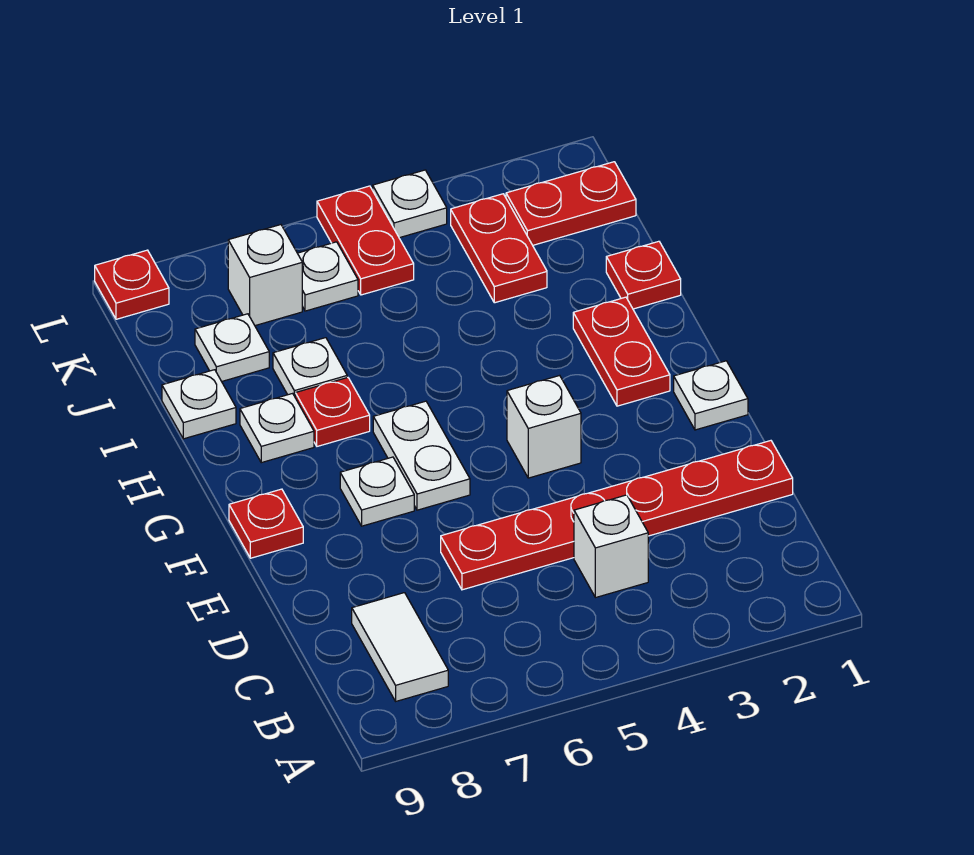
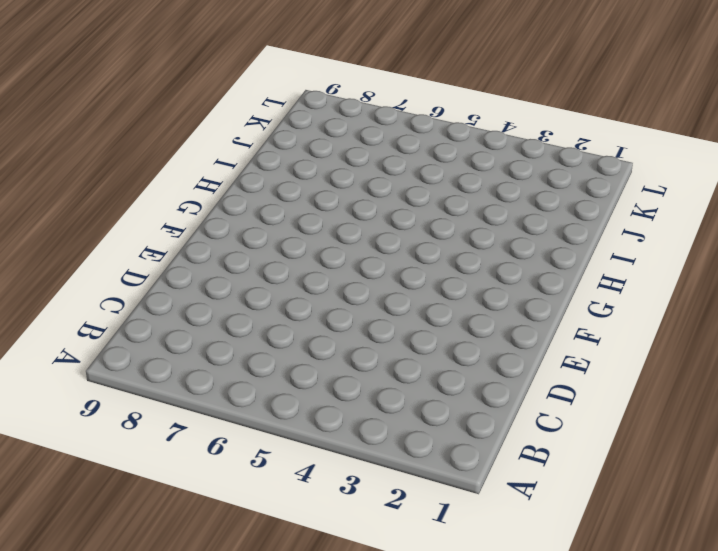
none -> white 1x2 tile [352,593,448,701]
none -> white 1x1 brick [574,495,648,598]
none -> red 1x6 plate [441,441,793,590]

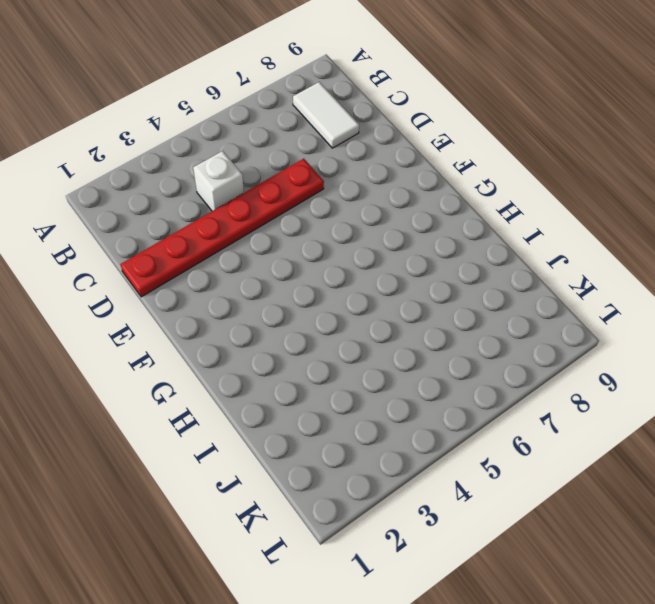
none -> white 1x1 plate [674,361,748,430]
none -> white 1x1 brick [507,375,581,478]
none -> white 1x2 plate [373,401,470,510]

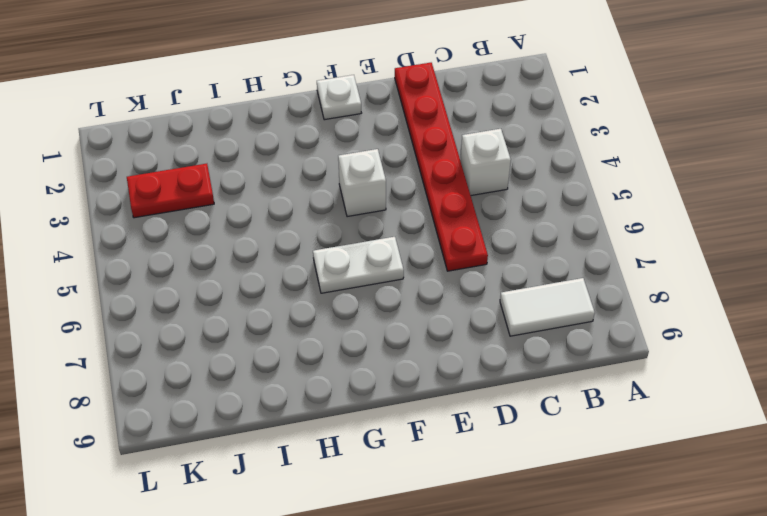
none -> white 1x1 plate [340,457,414,526]
none -> red 1x1 plate [229,489,303,558]
none -> red 1x2 plate [573,297,670,406]

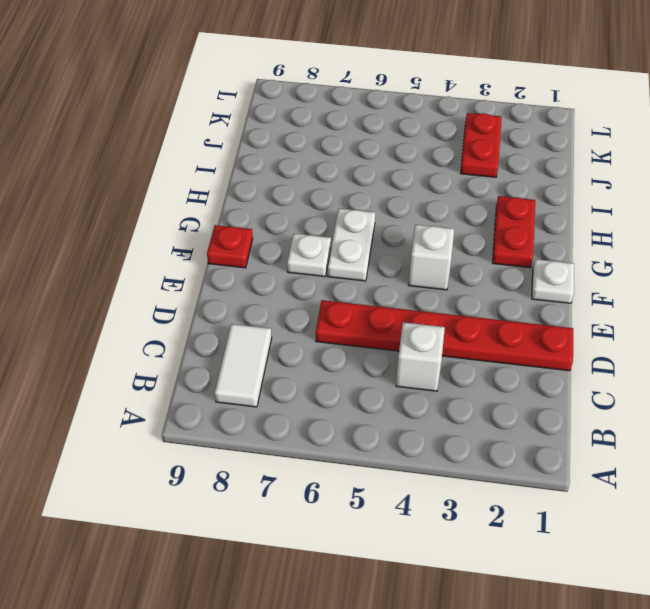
none -> red 1x1 plate [295,377,370,446]
none -> white 1x1 plate [240,393,314,463]
none -> red 1x1 plate [606,241,681,309]

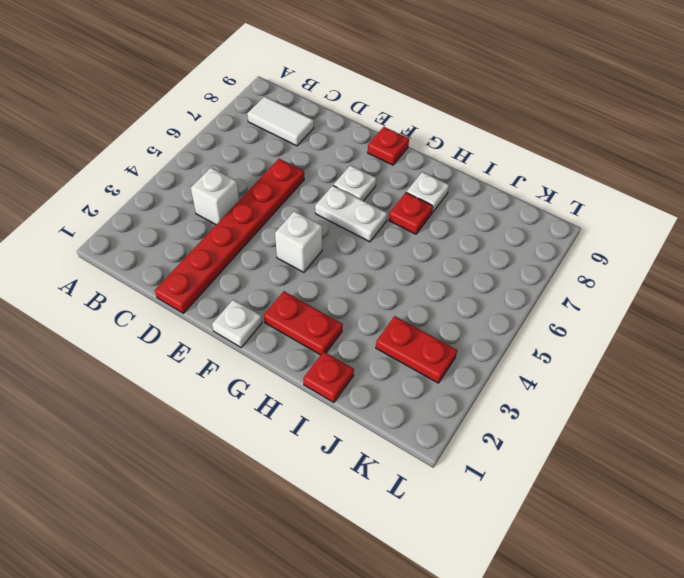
none -> white 1x1 plate [273,338,347,396]
none -> white 1x1 plate [162,370,236,439]
none -> white 1x1 plate [195,314,269,381]

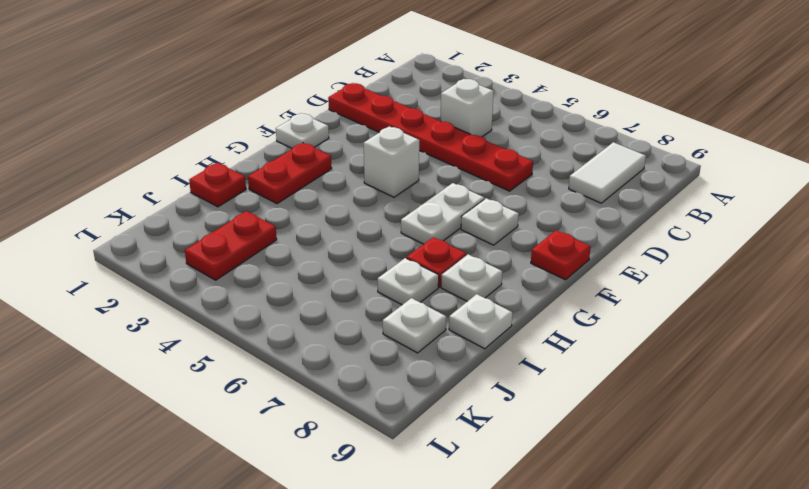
none -> red 1x2 plate [506,162,636,245]
none -> red 1x2 plate [317,186,414,295]
none -> white 1x1 plate [298,242,358,311]

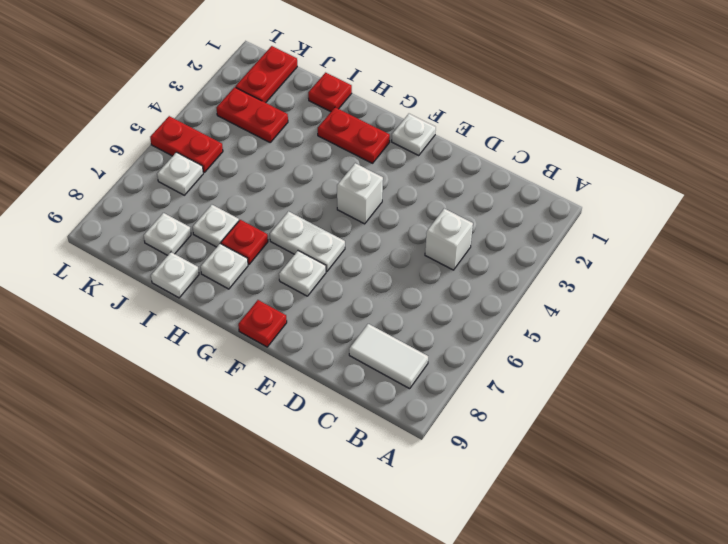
none -> red 1x6 plate [441,441,793,590]
none -> white 1x1 brick [228,225,302,326]
none -> white 1x1 plate [373,170,447,238]

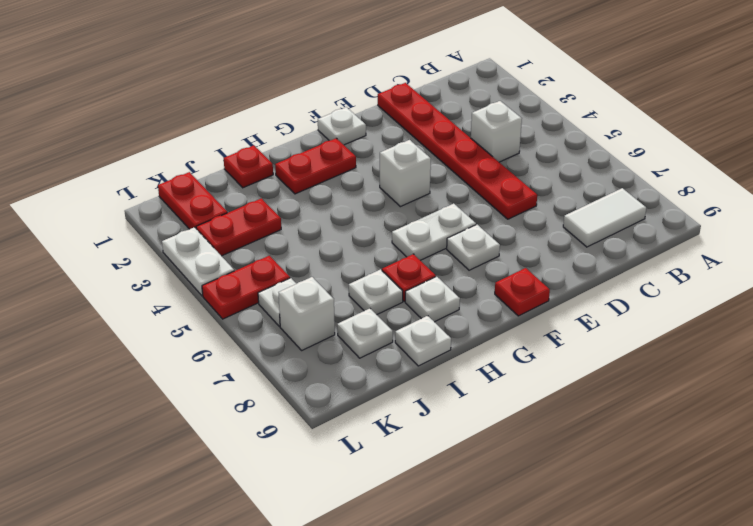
white 1x2 plate [162,227,234,296] -> white 1x1 plate [373,170,447,238]
none -> red 1x1 plate [95,250,169,319]

